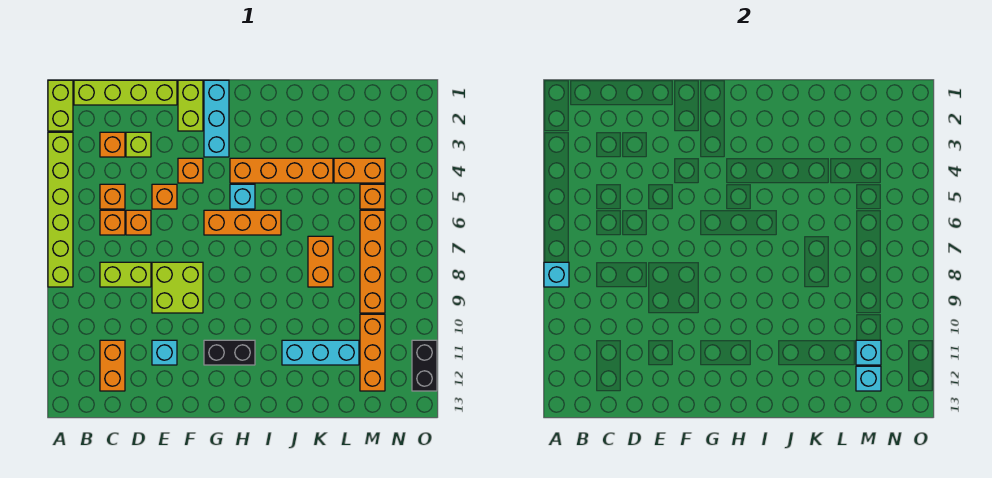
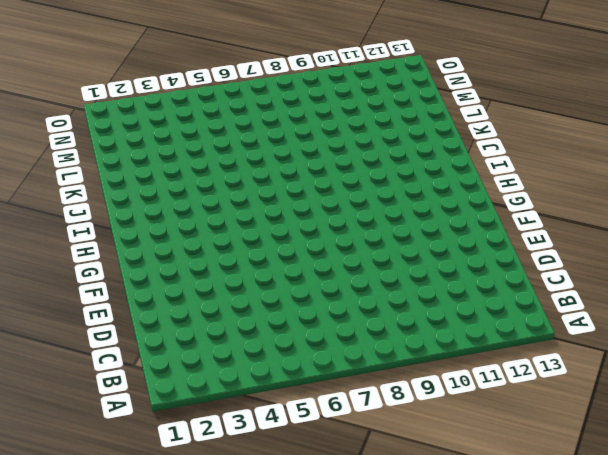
none -> lime 1x2 brick [48,80,73,131]
none -> lime 1x6 brick [48,132,73,287]
none -> lime 1x4 brick [74,80,177,105]
none -> orange 1x1 brick [100,132,125,157]

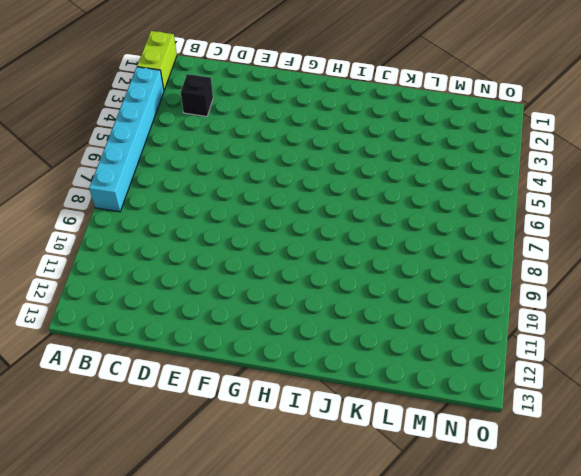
cyan 1x6 brick [89,67,164,212] -> lime 1x6 brick [48,132,73,287]
black 1x1 brick [181,74,213,116] -> orange 1x1 brick [100,132,125,157]
none -> lime 1x4 brick [74,80,177,105]
none -> orange 1x1 brick [100,184,125,209]
none -> orange 1x1 brick [100,210,125,235]
none -> lime 1x2 brick [100,262,151,287]

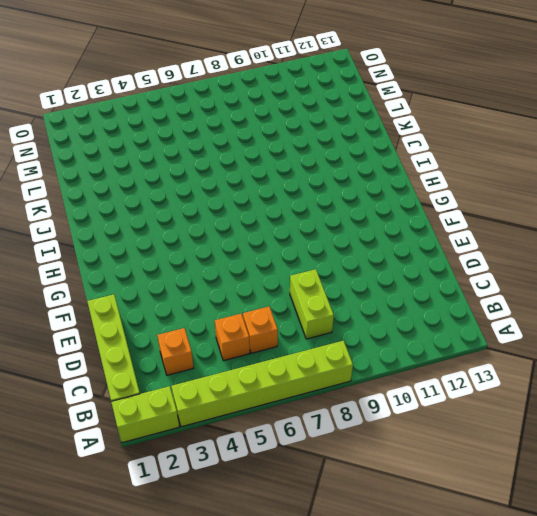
none -> orange 1x2 brick [100,340,125,391]
none -> lime 1x1 brick [126,132,151,157]
none -> orange 1x1 brick [126,210,151,235]
none -> orange 1x1 brick [152,184,177,209]

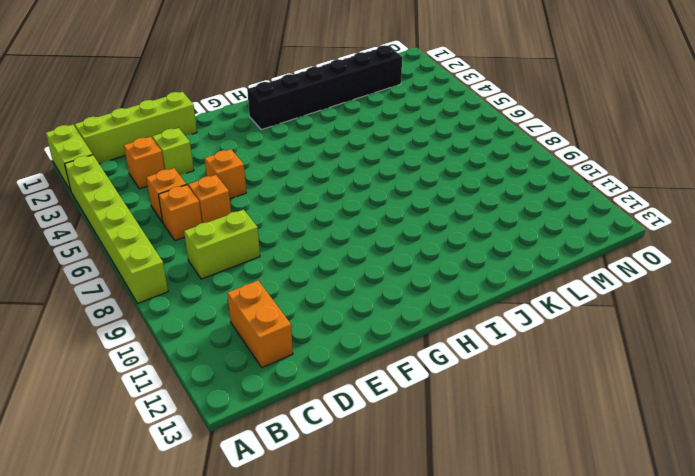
black 1x6 brick [247,45,402,130] -> none
none -> lime 2x2 brick [152,262,203,313]
none -> cyan 1x1 brick [152,340,177,365]
none -> lime 1x2 brick [178,80,203,131]
none -> orange 1x1 brick [178,158,203,183]

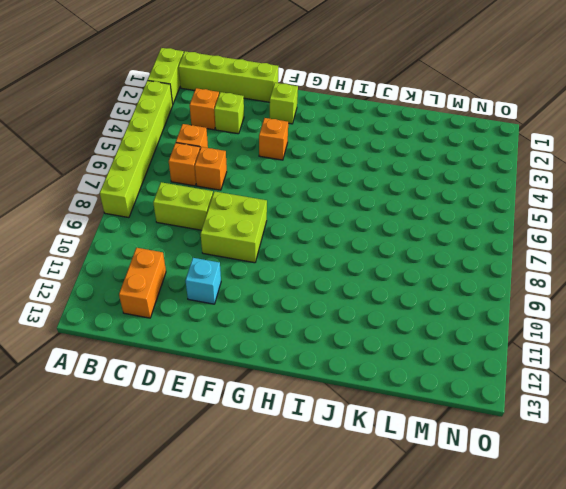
lime 1x1 brick [270,83,298,124] -> lime 1x2 brick [178,80,203,131]
none -> orange 1x1 brick [152,184,177,209]
none -> cyan 1x3 brick [204,80,229,157]
none -> orange 1x3 brick [204,210,281,235]
none -> black 1x2 brick [204,340,255,365]

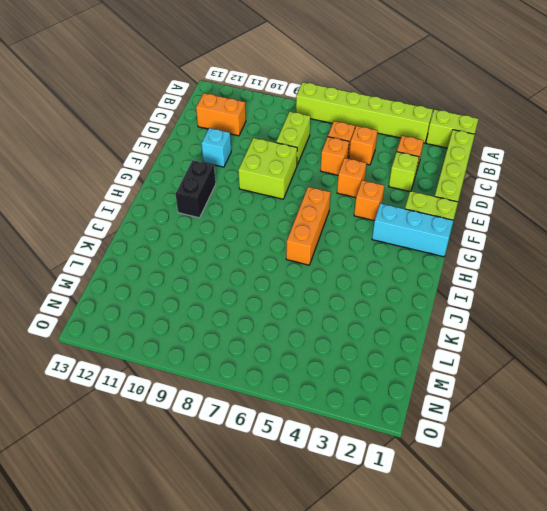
none -> orange 1x4 brick [230,158,333,183]
none -> cyan 1x1 brick [230,184,255,209]
none -> cyan 1x3 brick [282,340,359,365]
none -> orange 1x2 brick [308,236,333,287]

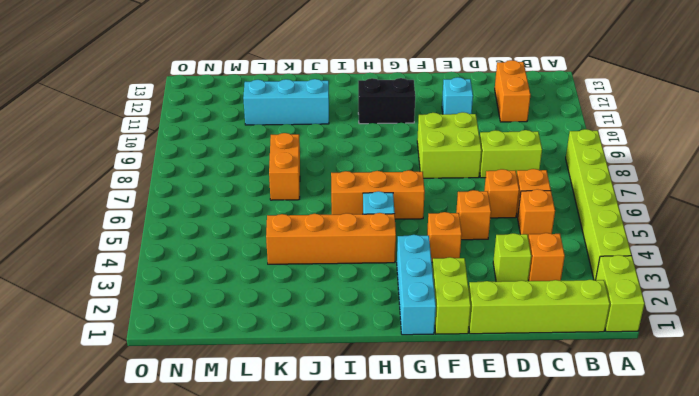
none -> orange 1x2 brick [334,158,385,183]
none -> orange 1x1 brick [360,184,385,209]
none -> orange 1x4 brick [360,210,385,313]
none -> orange 1x3 brick [360,314,385,391]

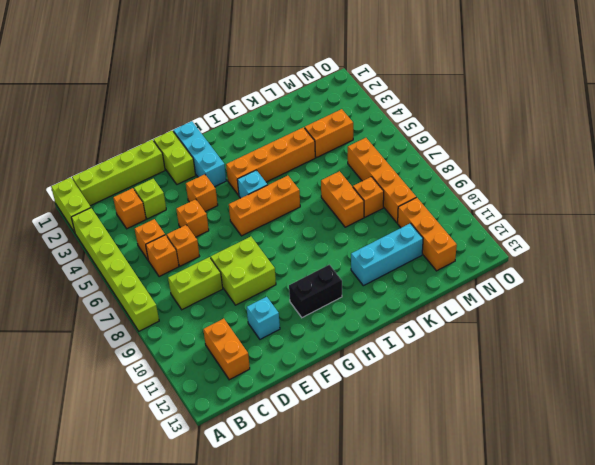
orange 1x1 brick [353,177,384,217] -> orange 1x1 brick moved to [360,184,385,209]
none -> black 1x2 brick [412,340,437,391]
none -> cyan 1x1 brick [544,262,569,287]
none -> cyan 1x1 brick [856,340,881,365]
none -> cyan 1x1 brick [856,366,881,391]

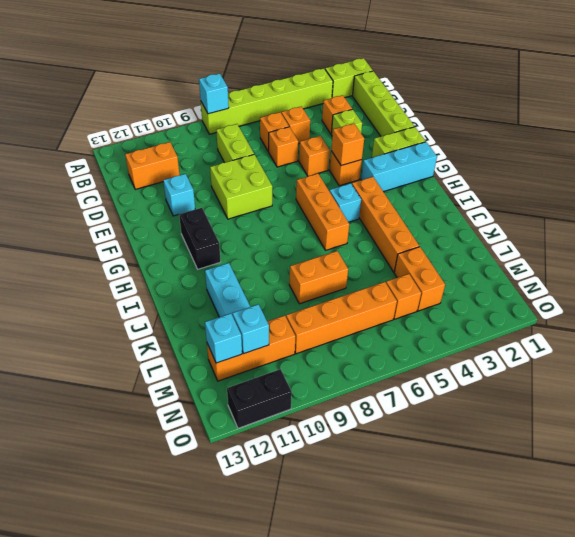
orange 1x1 brick [331,124,364,166] -> none

